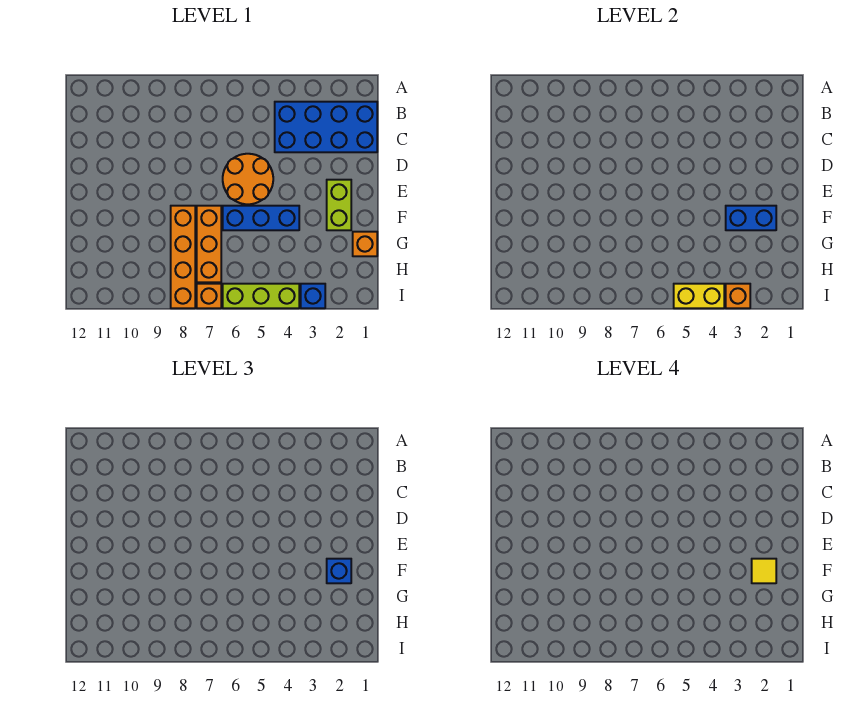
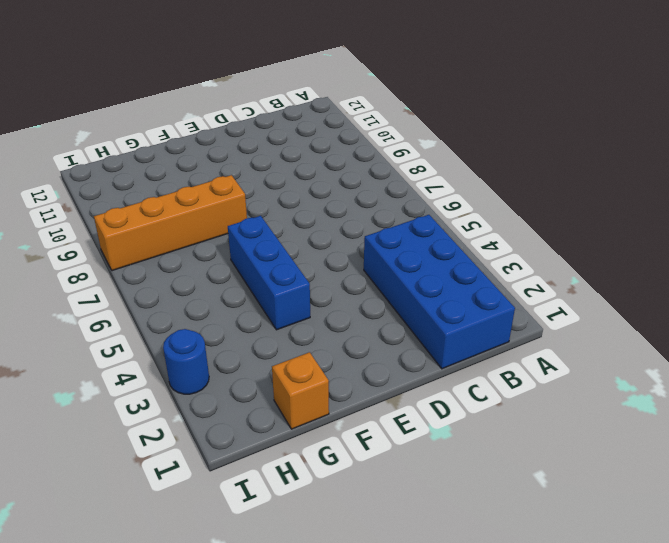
blue 1x1 round brick [163,329,209,394] -> blue 1x1 brick [301,284,325,308]
none -> orange 2x2 round brick [223,154,273,204]
none -> lime 1x2 brick [327,180,351,230]
none -> orange 1x3 brick [197,206,221,282]

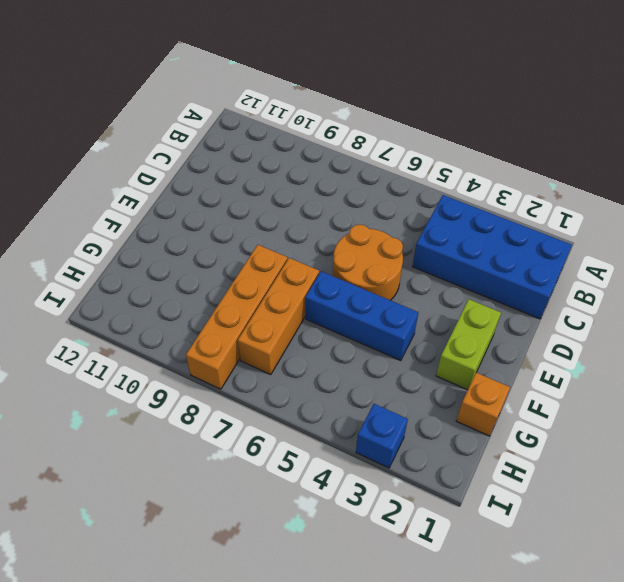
none -> lime 1x3 brick [223,284,299,308]
none -> orange 1x1 brick [197,284,221,308]
none -> blue 1x2 brick [726,206,776,230]

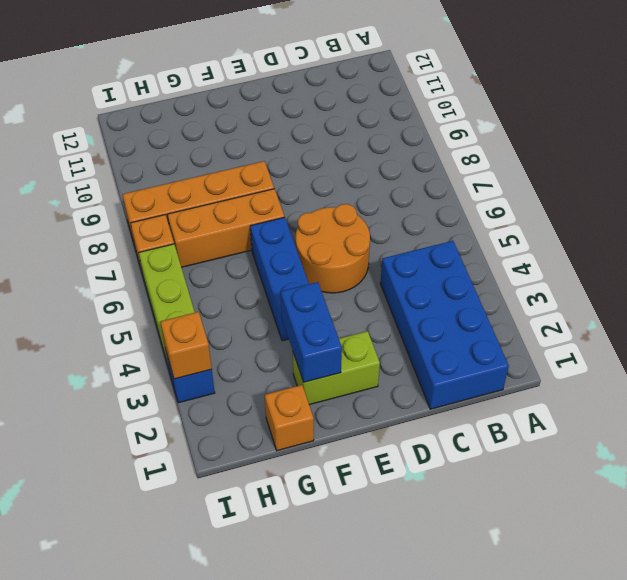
none -> yellow 1x2 brick [674,284,724,308]
none -> blue 1x1 brick [327,559,351,583]
none -> yellow 1x1 tile [752,559,776,583]

